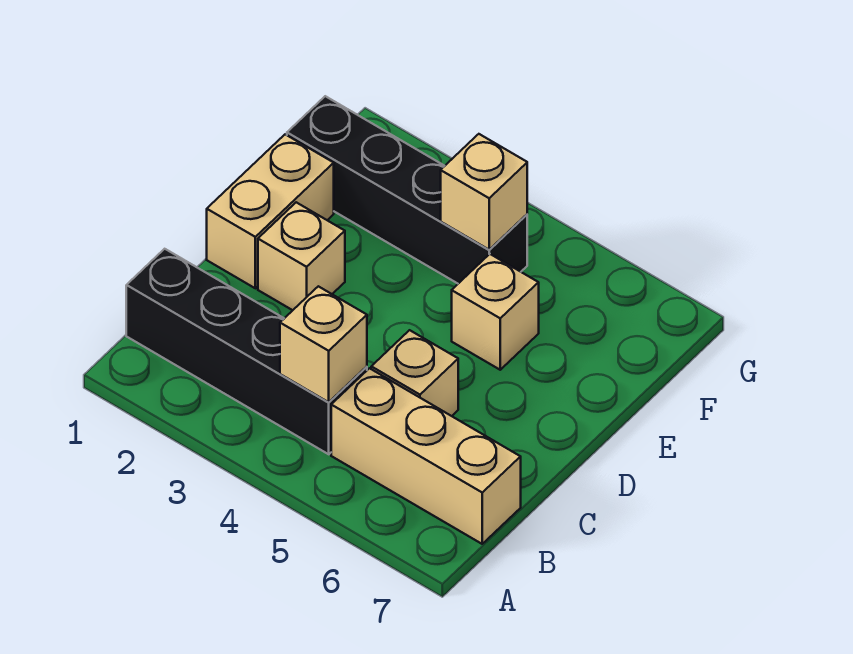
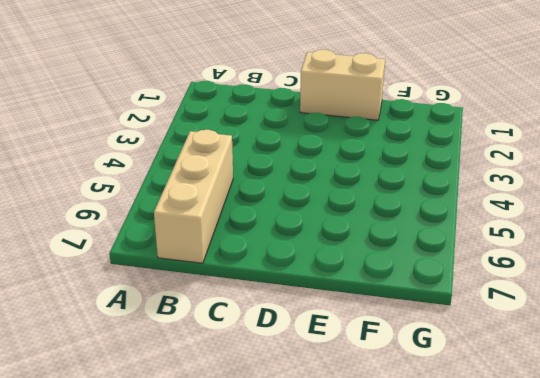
none -> black 1x4 brick [126,249,367,454]
none -> tan 1x1 brick [371,330,458,416]

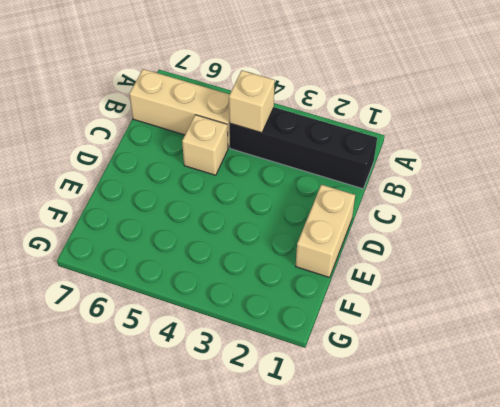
none -> tan 1x1 brick [258,202,345,310]
none -> tan 1x1 brick [452,254,539,370]

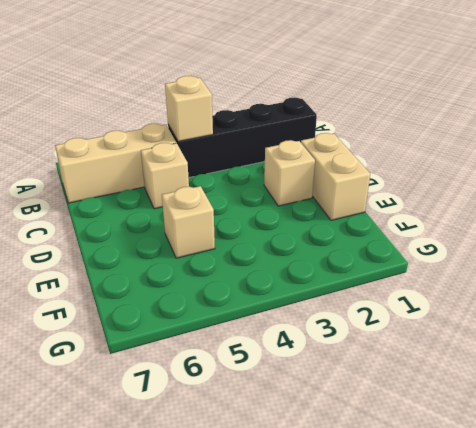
none -> black 1x4 brick [287,96,527,283]
none -> tan 1x1 brick [441,134,527,250]

